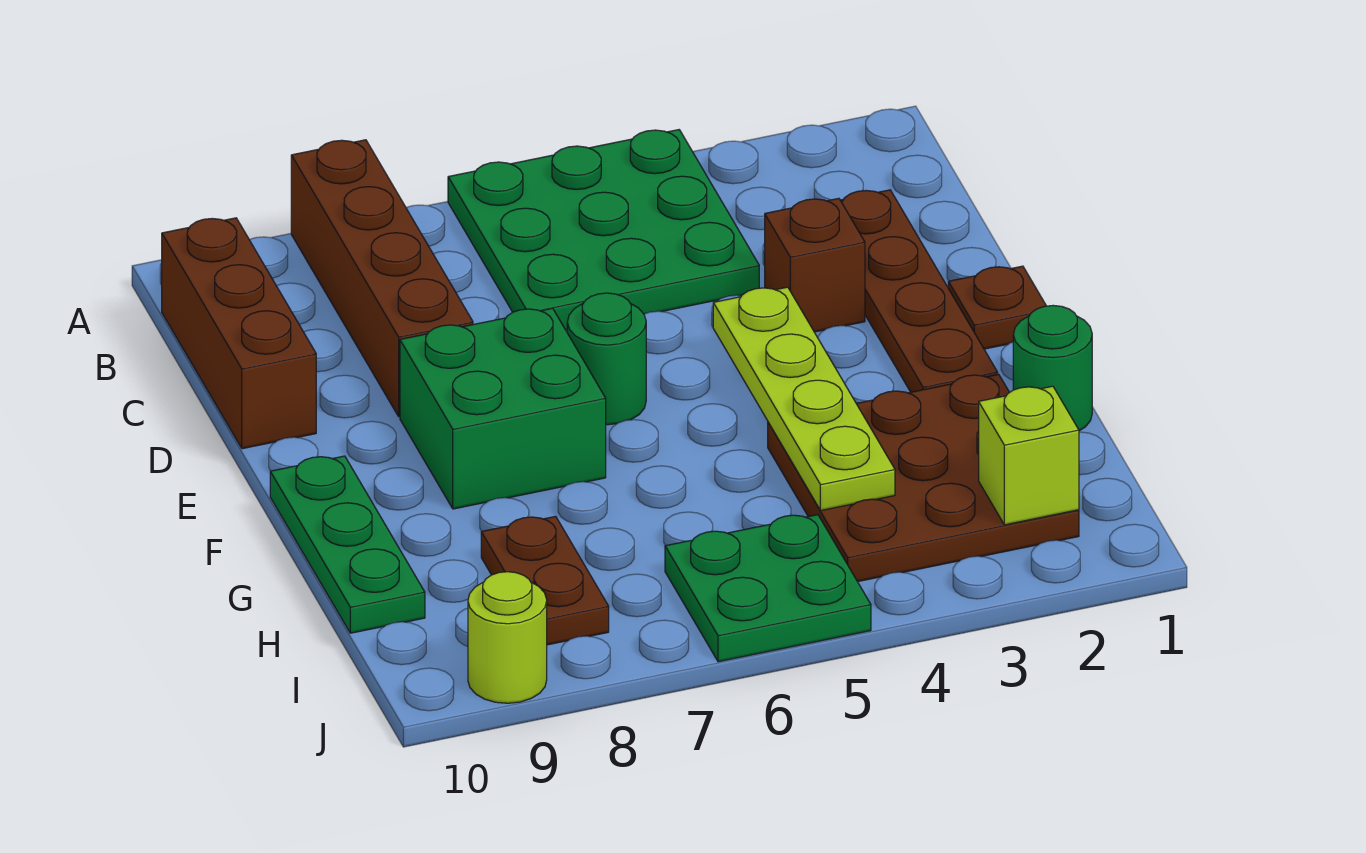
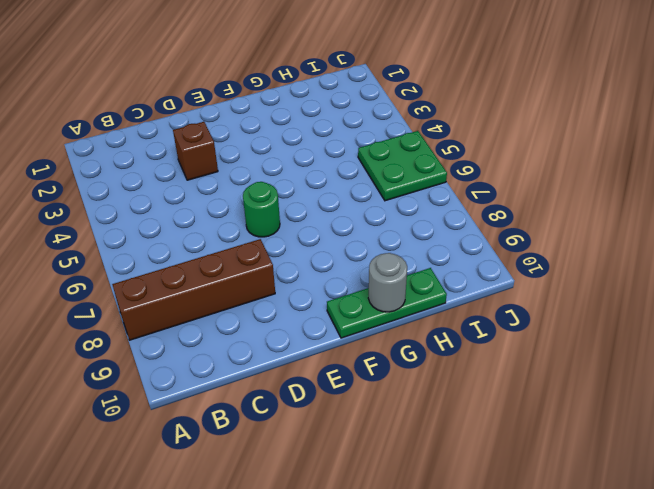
grey 1x1 round brick [368,253,407,312] -> none
none -> green 3x3 plate [448,130,759,330]
none -> brown 1x3 brick [162,218,316,449]
none -> brown 1x4 plate [840,190,998,392]

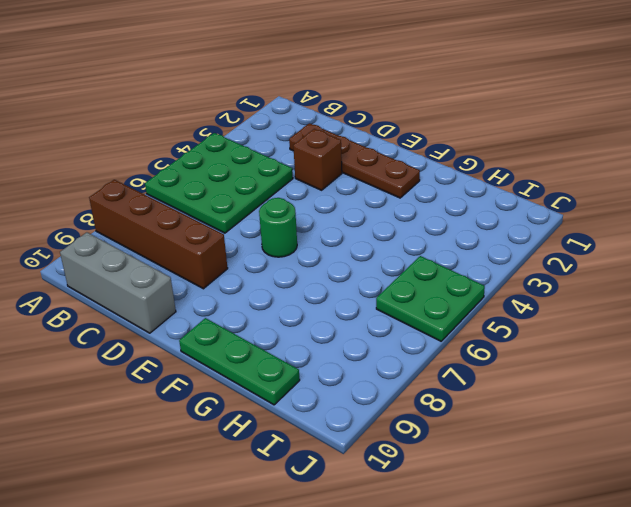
grey 1x3 brick [60,232,176,333] -> brown 1x3 brick [162,218,316,449]
none -> brown 1x1 plate [948,266,1046,349]
none -> green 2x2 brick [400,308,606,509]
none -> green 1x1 round brick [1013,305,1092,431]

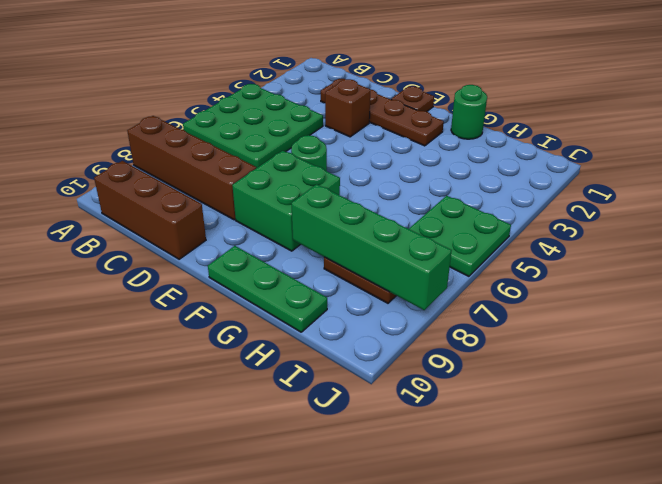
green 1x4 brick [292,184,452,310] -> none
none -> brown 3x3 plate [768,374,1079,582]
none -> lime 1x1 round brick [468,572,547,703]
none -> lime 1x4 plate [713,287,895,511]

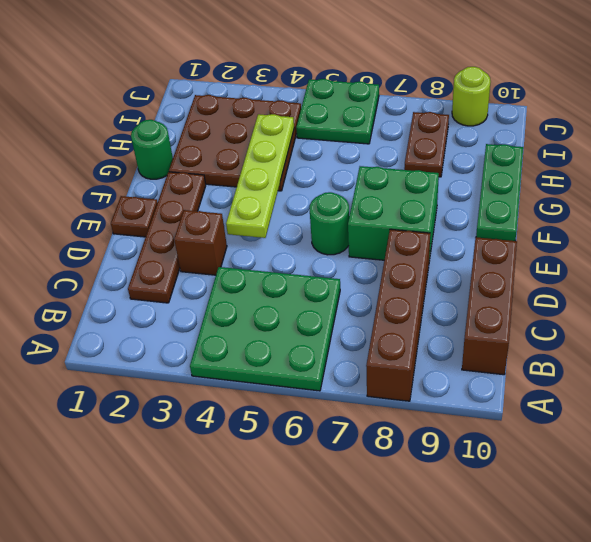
none -> lime 1x1 brick [979,386,1079,525]

